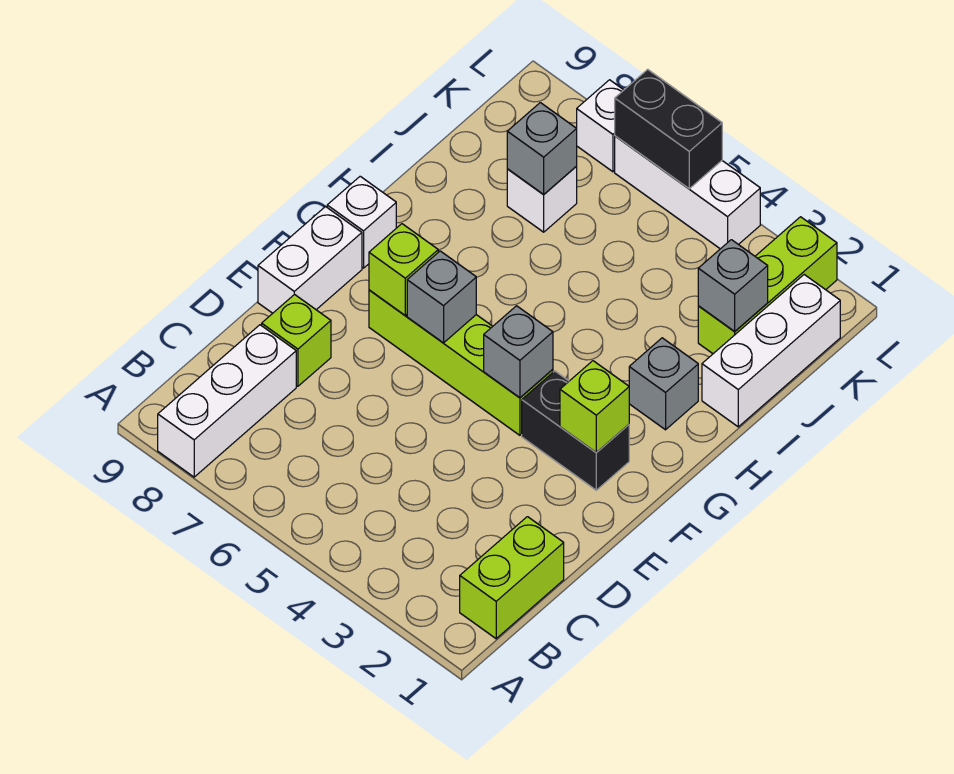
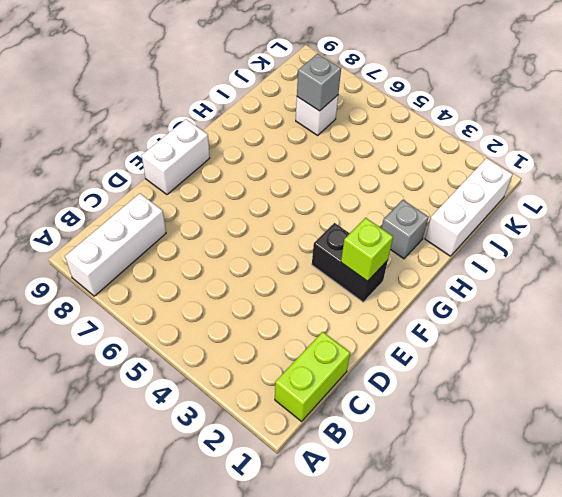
none -> lime 1x1 brick [262,294,331,386]
none -> lime 1x4 brick [369,290,553,435]
none -> white 1x1 brick [327,176,396,268]

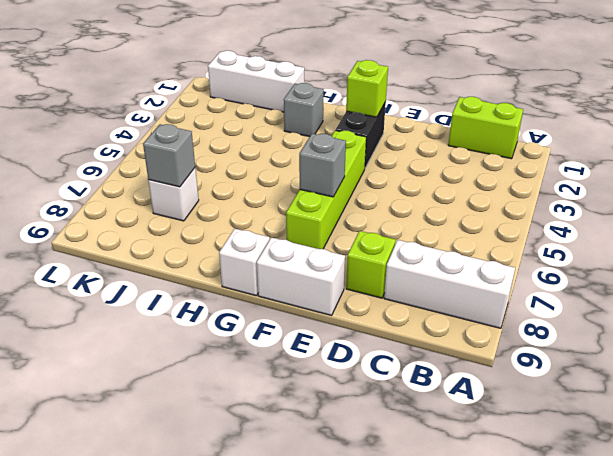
none -> lime 1x3 brick [698,217,837,354]
none -> white 1x3 brick [615,136,760,249]
none -> white 1x1 brick [577,80,623,172]

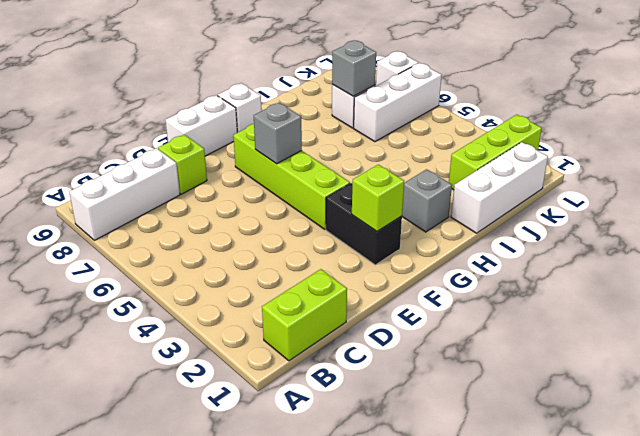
white 1x3 brick [354,63,442,142] -> white 1x3 brick turned to [615,136,760,249]
none -> grey 1x1 brick [484,306,553,398]
none -> lime 1x1 brick [369,224,438,315]
none -> grey 1x1 brick [698,240,768,332]

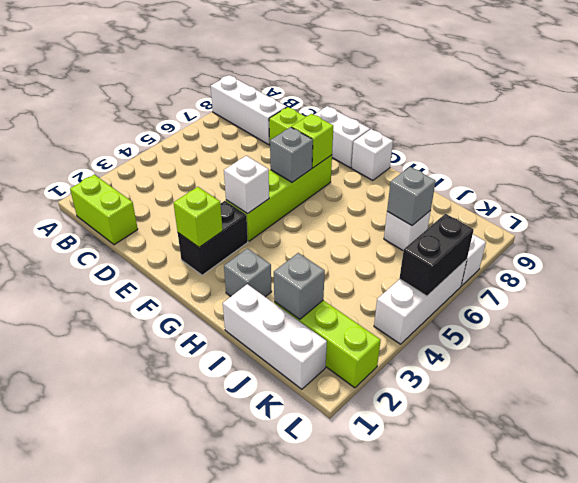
white 1x1 brick [224,156,269,214] -> grey 1x1 brick [484,306,553,398]

